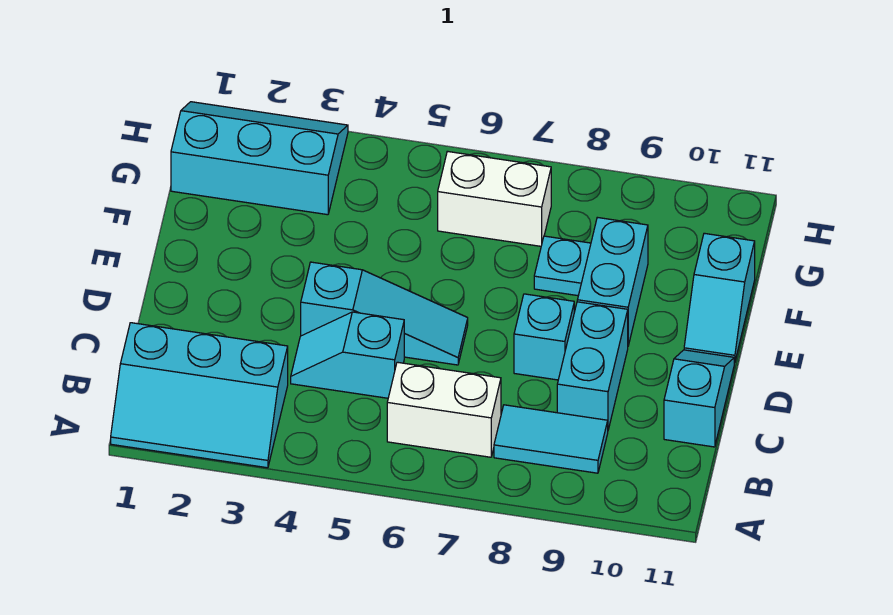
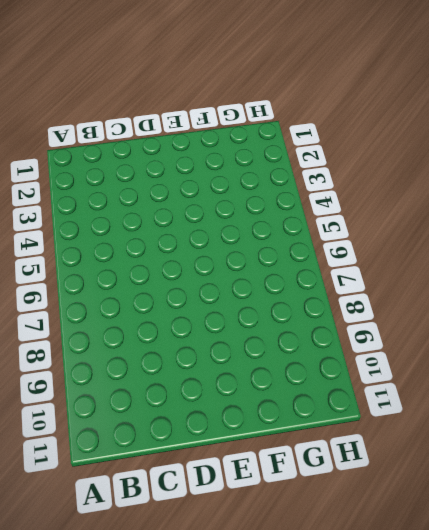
none -> cyan 2x3 slope [111,323,288,468]
none -> white 1x2 brick [387,362,501,457]
none -> cyan 1x2 tile [494,405,608,473]

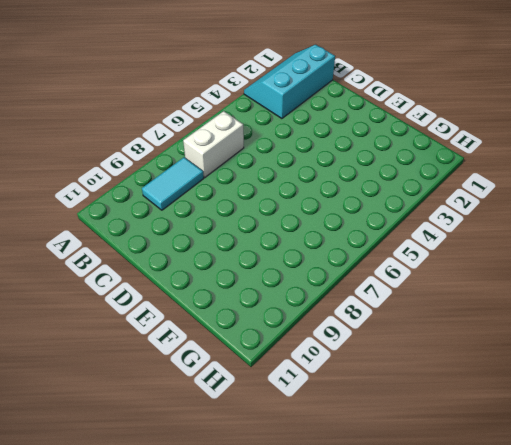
none -> cyan 1x2 slope [291,312,404,398]
none -> cyan 1x2 brick [557,302,628,430]
none -> cyan 1x2 slope [664,350,734,447]

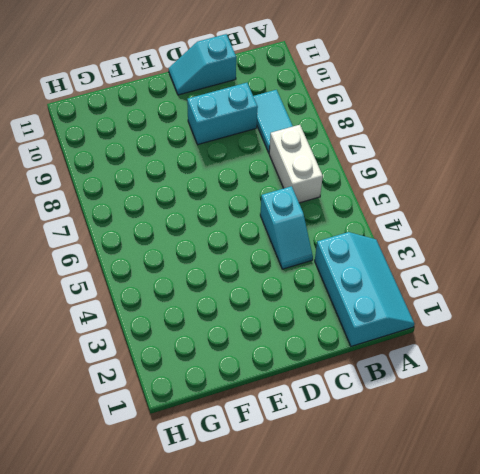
none -> cyan 1x3 slope [301,262,468,365]
none -> cyan 1x1 brick [514,294,574,380]
none -> cyan 1x2 brick [577,217,648,346]

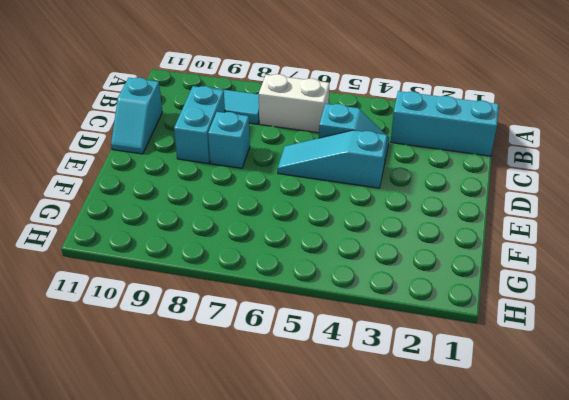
none -> cyan 1x2 brick [577,217,648,346]
none -> cyan 1x2 slope [684,233,755,363]
none -> cyan 1x1 plate [534,236,591,296]

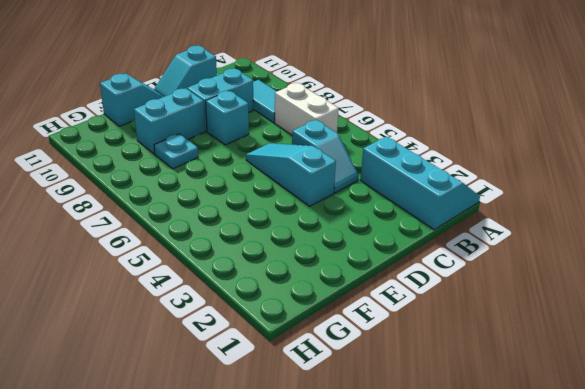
none -> cyan 2x3 slope [171,102,348,215]
none -> white 1x2 brick [438,151,551,246]

